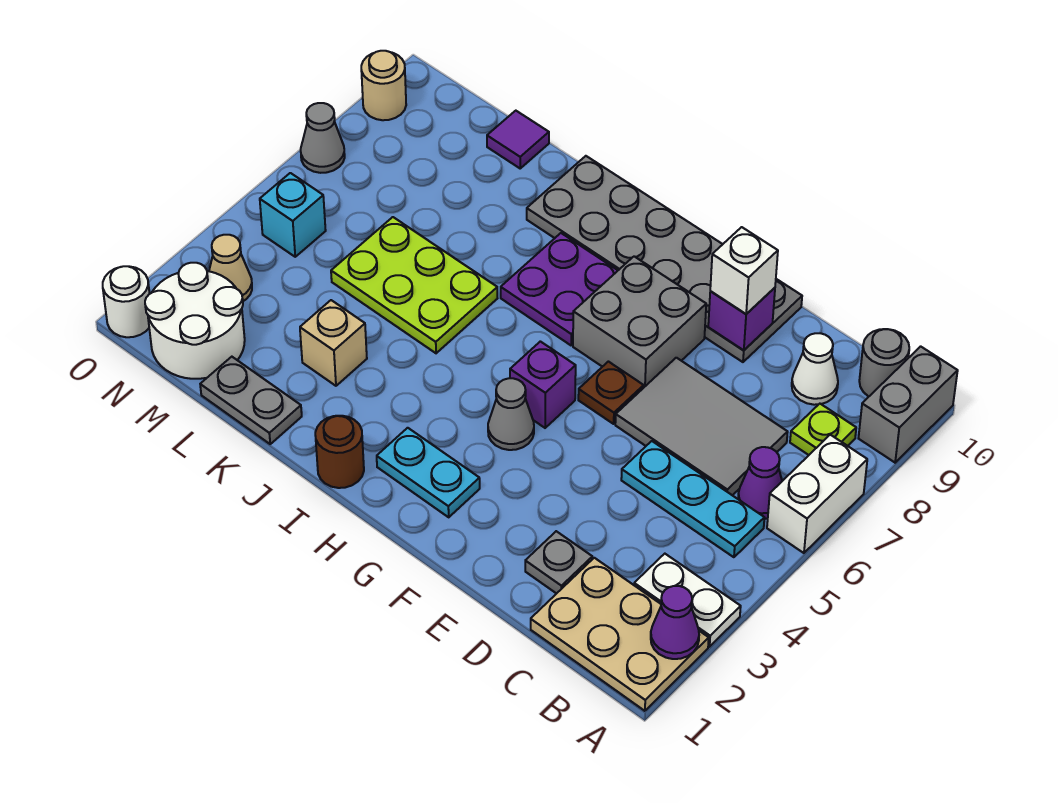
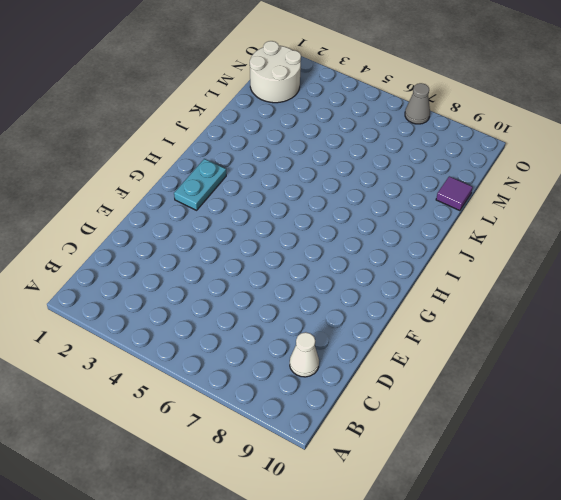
none -> tan 2x3 plate [531,558,709,711]
none -> white 1x2 plate [634,554,741,647]
none -> white 1x2 brick [767,435,867,553]
none -> grey 1x2 brick [858,346,958,463]

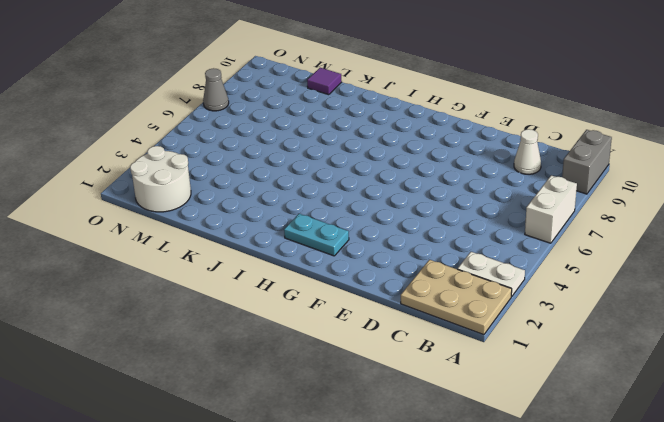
none -> cyan 1x3 plate [621,441,764,557]
none -> purple 1x1 cone [738,447,782,519]
none -> lime 1x1 plate [790,404,856,455]
none -> grey 1x1 round brick [859,329,909,396]

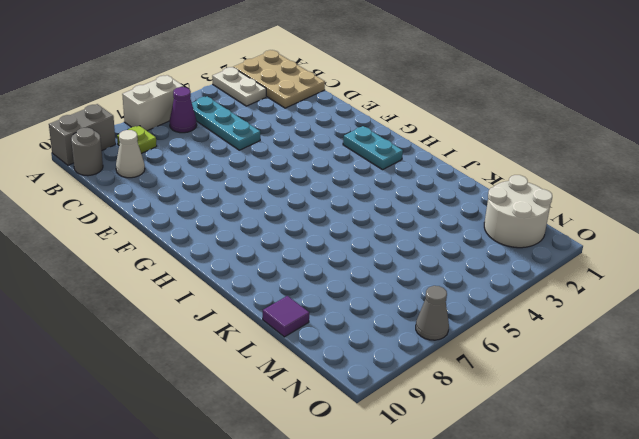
none -> grey 2x3 tile [615,358,788,495]
none -> grey 1x1 plate [525,531,592,594]
none -> grey 2x6 plate [527,156,802,362]
none -> brown 1x1 plate [578,362,644,424]

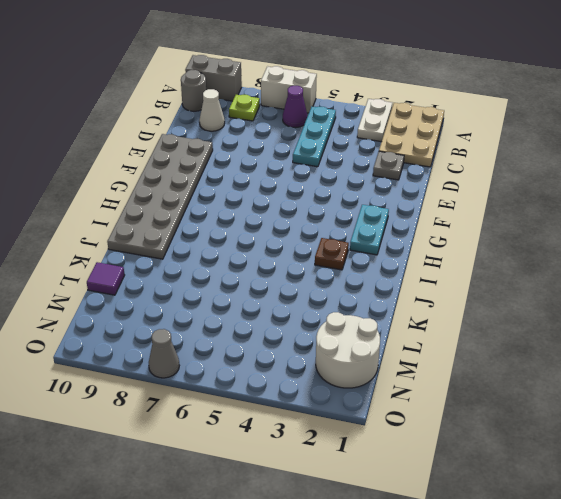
brown 1x1 plate [315,238,349,270] -> brown 1x1 plate moved to [578,362,644,424]
none -> grey 2x3 tile [615,358,788,495]
none -> grey 2x2 brick [573,256,706,387]
none -> grey 1x1 cone [488,378,534,450]
none -> purple 1x1 brick [510,341,576,428]

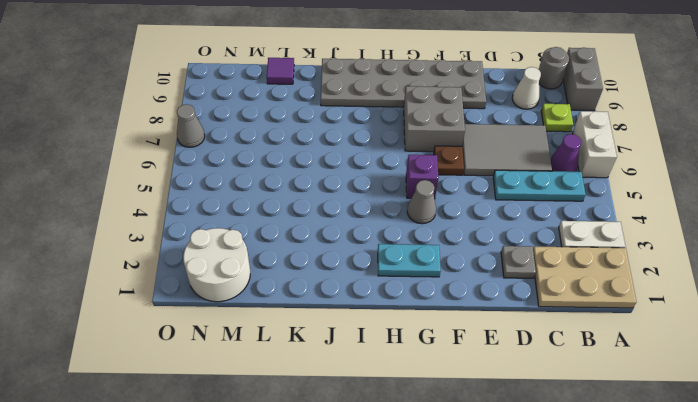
none -> purple 2x2 plate [501,233,618,345]
none -> brown 1x1 round brick [315,416,364,488]
none -> lime 2x3 plate [331,217,497,353]
none -> grey 1x2 plate [200,357,302,444]

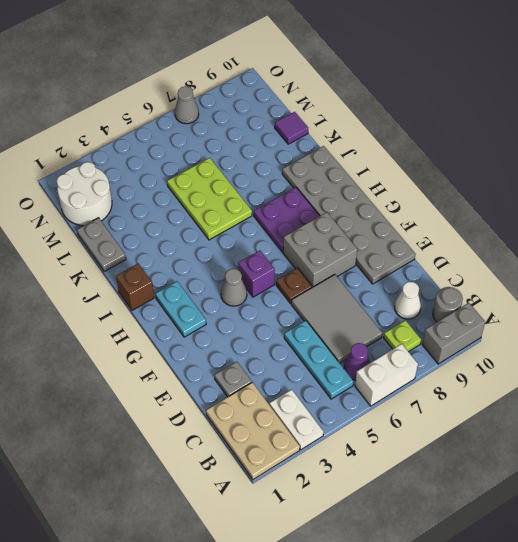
brown 1x1 brick [116,263,154,310] -> brown 1x1 round brick [315,416,364,488]
none -> tan 1x1 brick [300,300,367,386]
none -> tan 1x1 cone [209,235,252,301]
none -> cyan 1x1 brick [260,173,326,257]
none -> white 1x1 round brick [103,266,150,337]

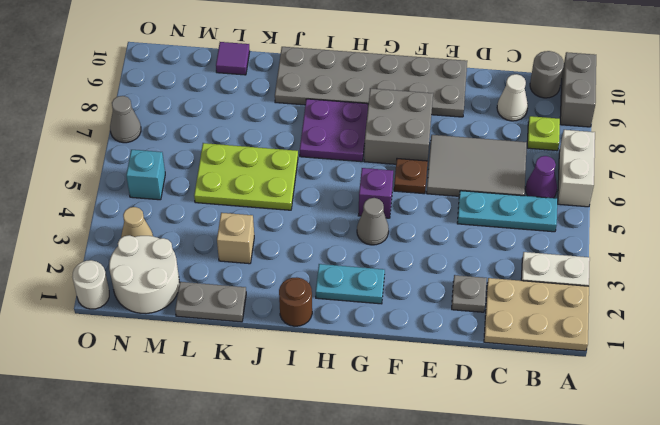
none -> tan 1x1 round brick [361,51,406,120]
none -> purple 1x1 cone [651,586,699,659]
none -> purple 1x1 brick [708,288,775,350]
none -> white 1x1 brick [710,227,778,314]

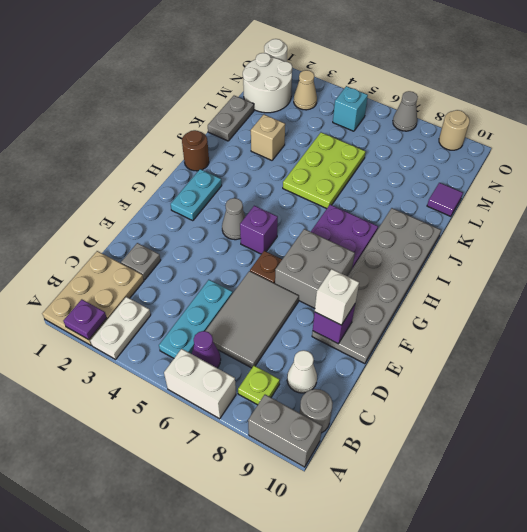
purple 1x1 plate [63,299,107,340] -> purple 1x1 cone [651,586,699,659]

